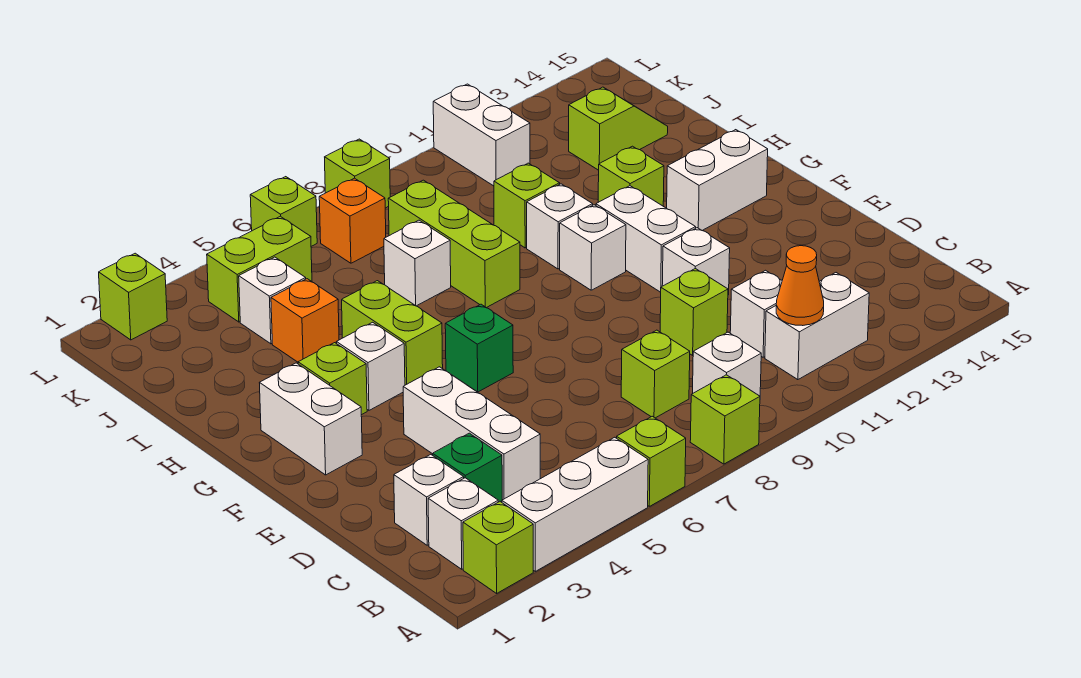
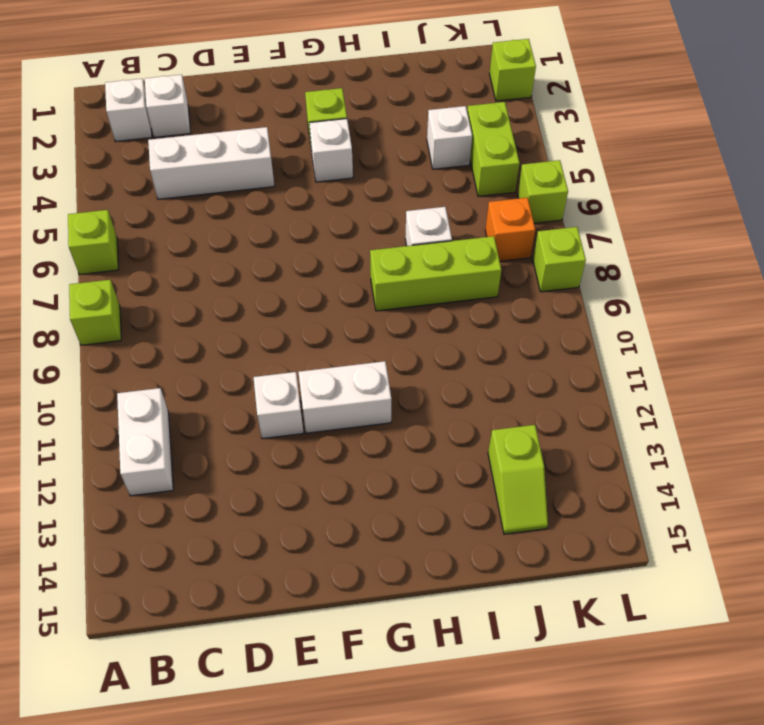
none -> lime 1x1 brick [463,502,533,593]
none -> white 1x3 brick [502,437,648,571]
none -> white 1x1 brick [693,332,761,396]
none -> green 1x1 brick [433,433,502,502]

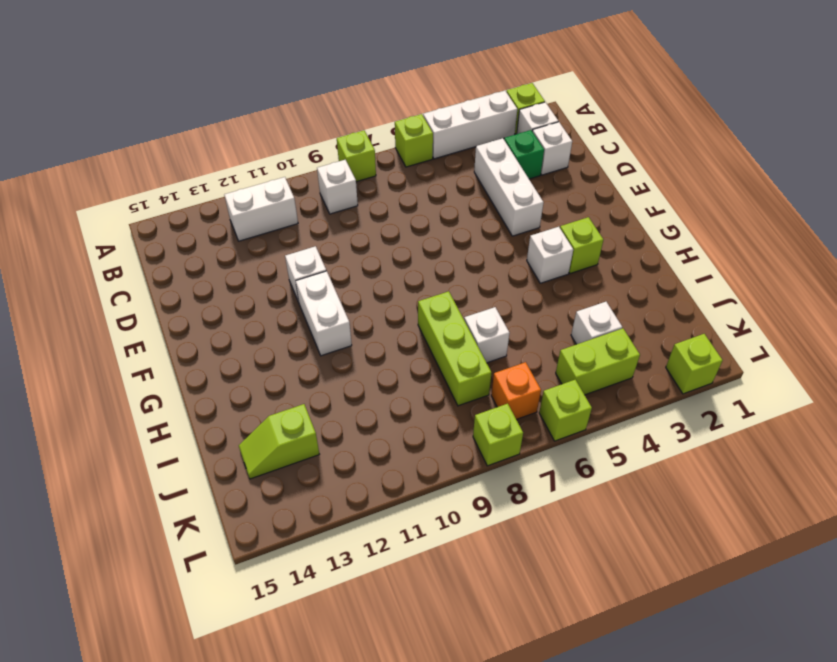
none -> lime 1x1 brick [621,330,690,418]
none -> white 1x1 brick [730,270,782,357]
none -> lime 1x1 brick [660,269,728,355]
none -> white 1x2 brick [260,363,362,475]

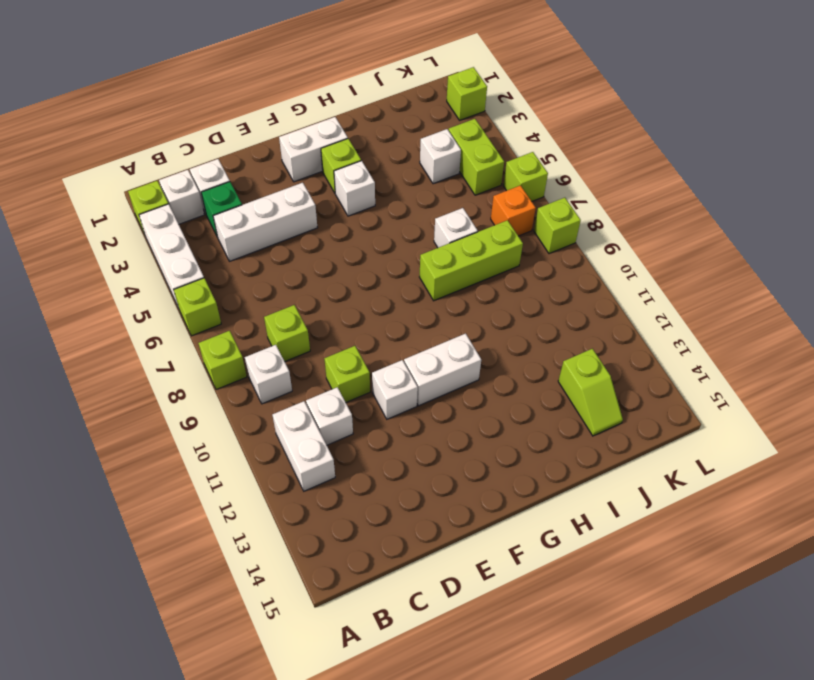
none -> green 1x1 brick [445,304,513,392]
none -> lime 1x2 brick [342,281,443,385]
none -> white 1x1 brick [560,205,626,290]
none -> white 1x2 brick [667,130,768,231]

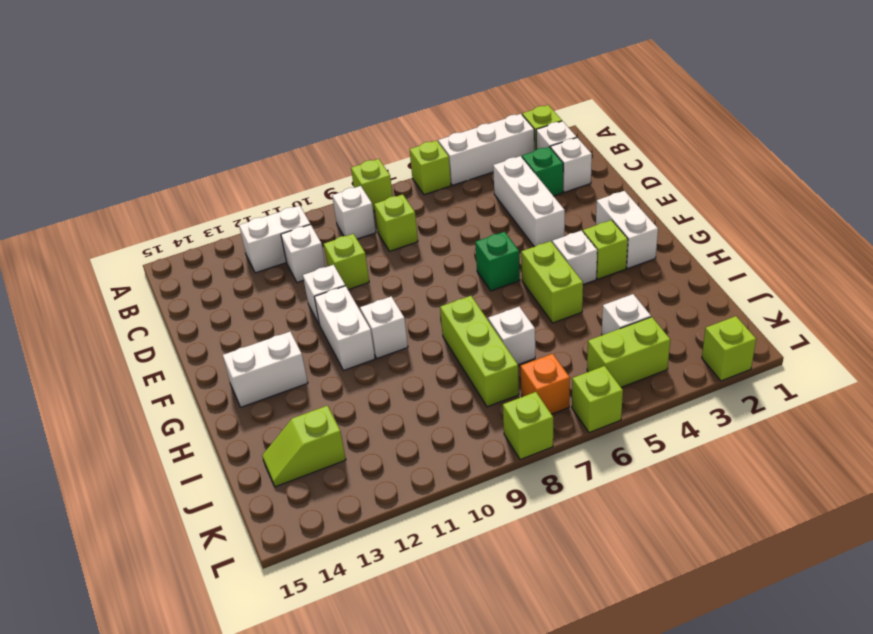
none -> white 1x1 brick [527,184,593,269]
none -> lime 1x1 brick [598,146,664,206]
none -> orange 1x1 brick [271,279,339,362]
none -> lime 1x1 brick [494,163,560,248]

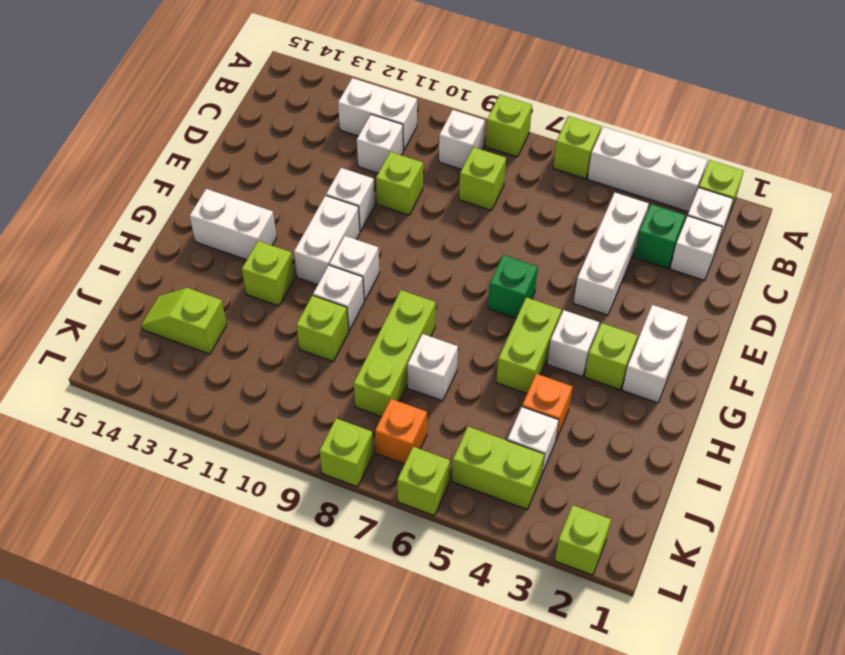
none -> white 1x2 brick [433,84,530,186]
none -> orange 1x1 cone [776,246,824,326]

